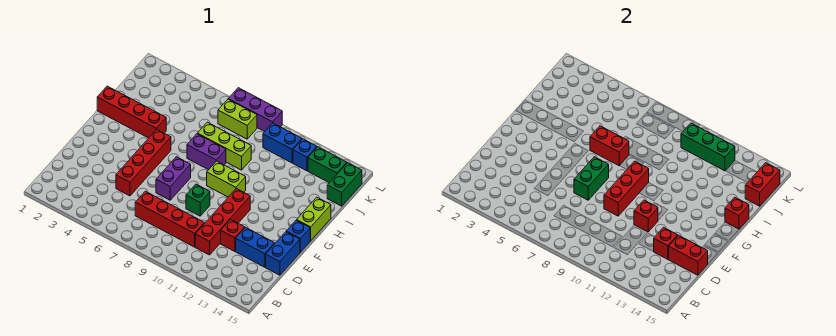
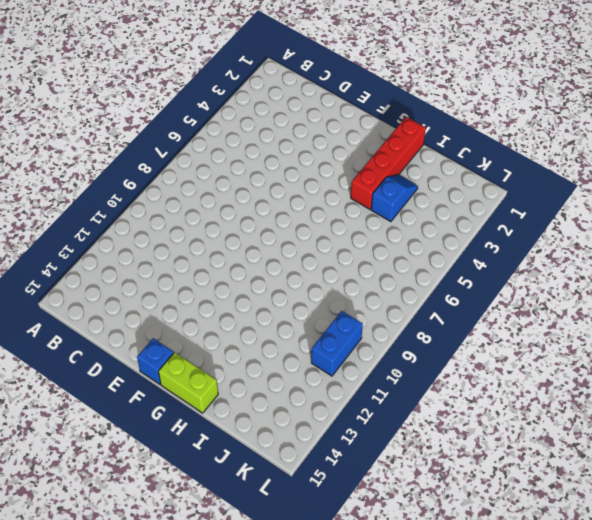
blue 1x2 slope [371,175,418,222] -> none
none -> red 1x4 brick [135,191,204,247]
none -> red 1x4 brick [195,189,250,255]
none -> red 1x4 brick [116,129,171,196]

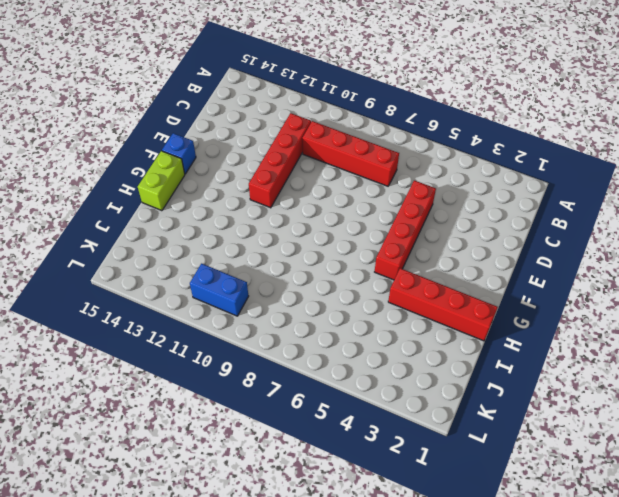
none -> red 1x1 brick [221,220,245,251]
none -> blue 1x2 brick [236,227,275,267]
none -> blue 1x2 brick [266,232,300,275]

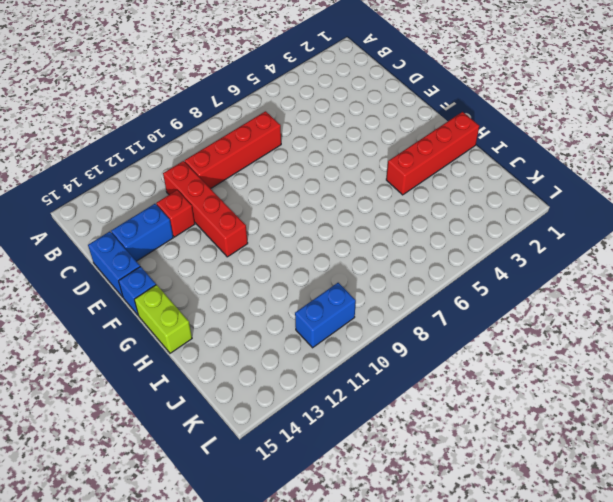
none -> red 1x4 brick [116,129,171,196]
none -> purple 1x2 brick [156,157,191,200]
none -> green 1x1 brick [186,184,210,216]

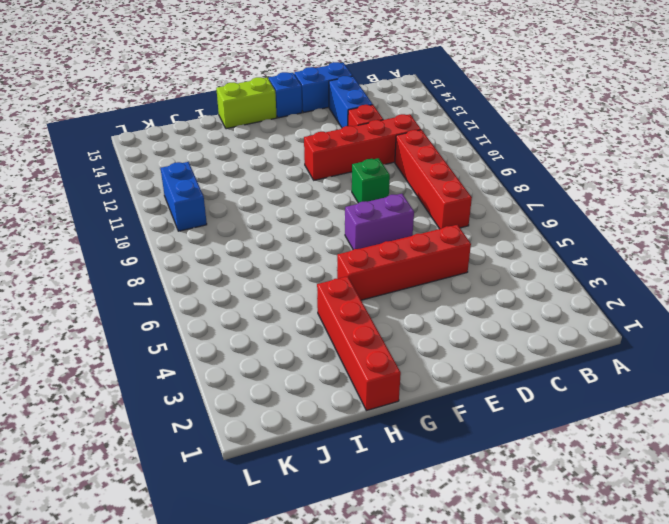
none -> lime 1x2 brick [207,161,246,197]
none -> purple 1x2 brick [187,134,226,170]
none -> lime 1x3 brick [197,122,251,170]

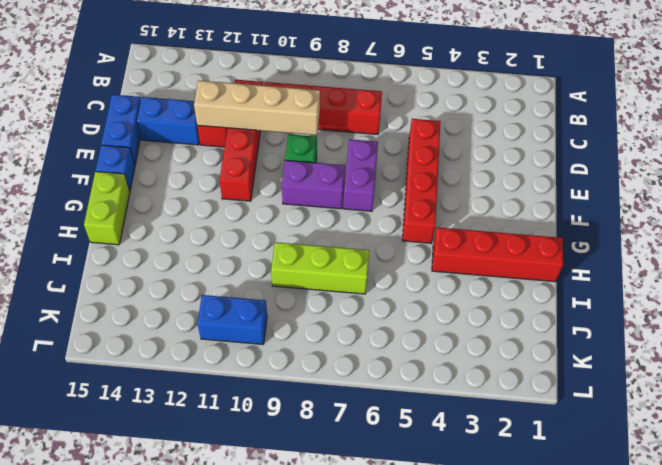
tan 1x4 brick [194,80,320,135] -> none
purple 1x2 brick [282,160,345,209] -> purple 1x2 brick moved to [187,134,226,170]
none -> lime 1x2 brick [207,161,246,197]
none -> green 1x2 brick [327,163,362,206]
none -> lime 1x2 brick [218,99,257,139]

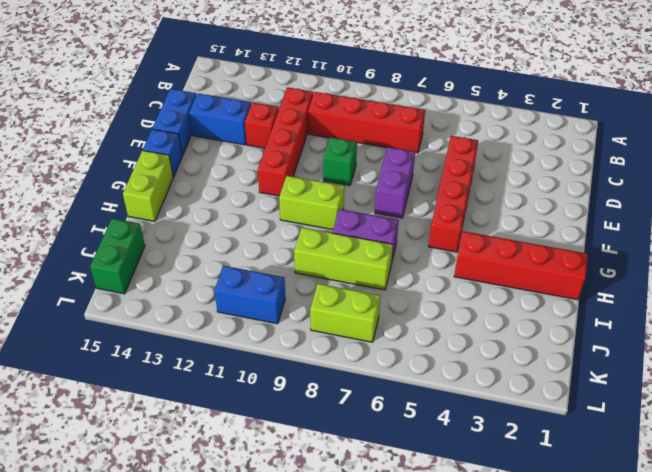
none -> blue 1x1 brick [293,139,317,171]
none -> green 1x2 brick [308,147,347,183]
none -> purple 1x3 brick [229,88,282,132]

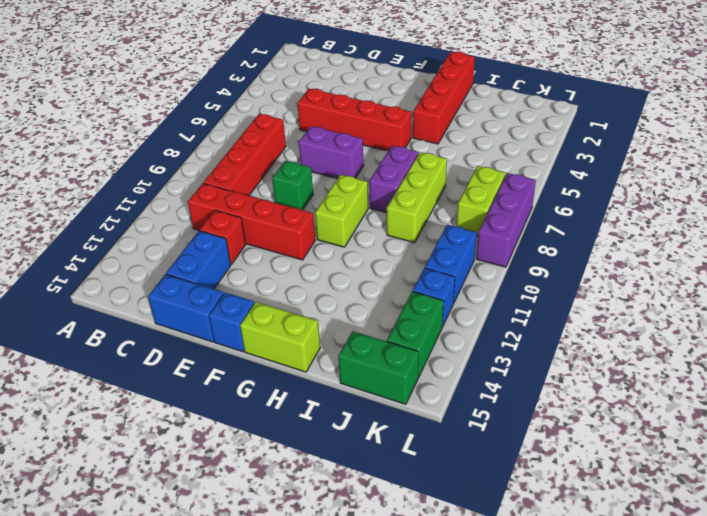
none -> red 1x1 brick [654,227,678,259]
none -> red 1x2 brick [668,235,708,275]
none -> green 1x2 brick [574,157,609,200]

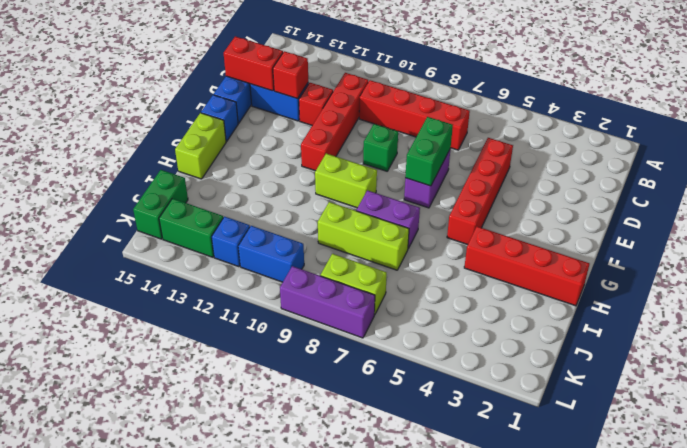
none -> red 1x3 brick [604,161,649,216]
none -> red 1x1 brick [634,200,658,232]
none -> red 1x2 brick [590,126,629,166]

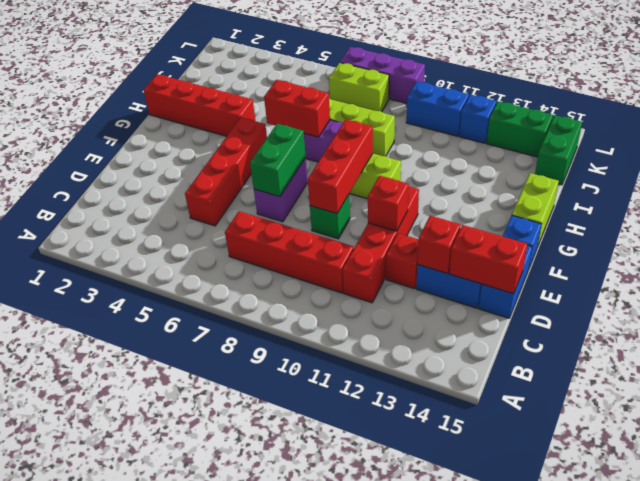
none -> red 1x1 brick [725,197,749,229]
none -> red 1x2 brick [745,163,780,206]
none -> green 1x3 brick [681,123,735,171]

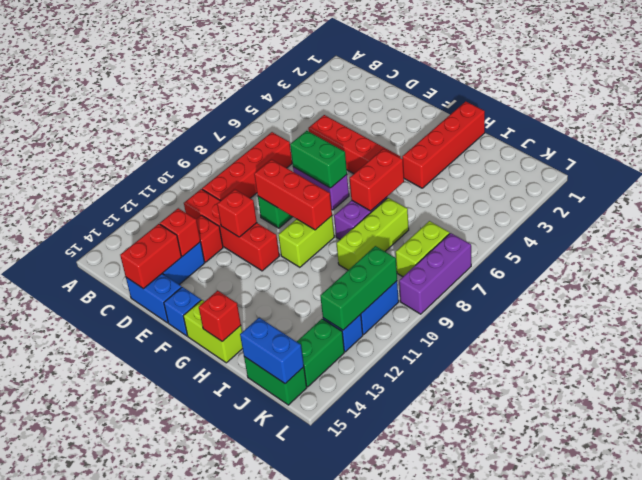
blue 1x2 brick [240,318,304,384] -> red 1x2 brick [745,163,780,206]

